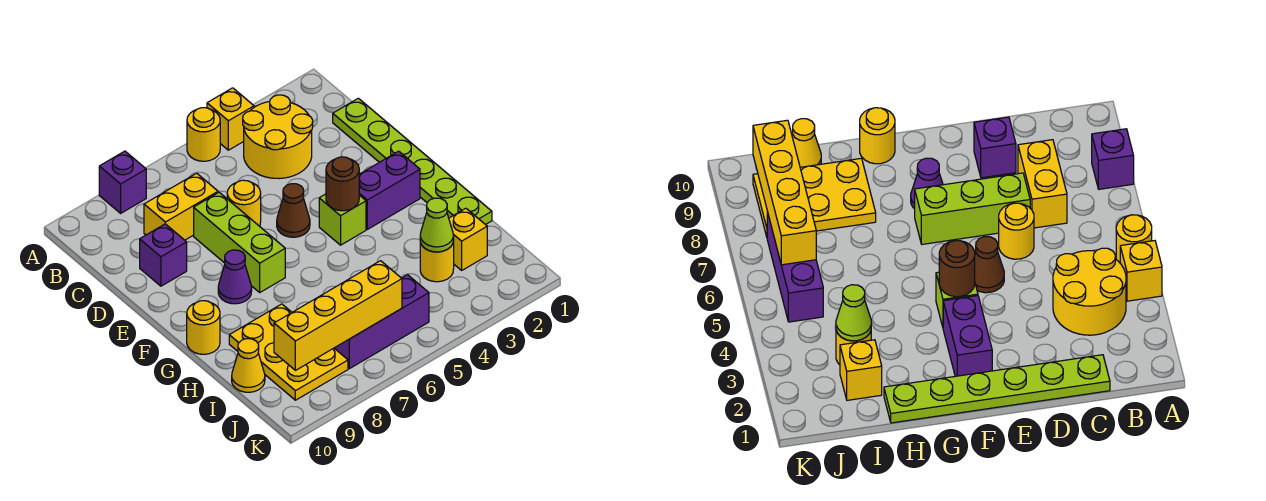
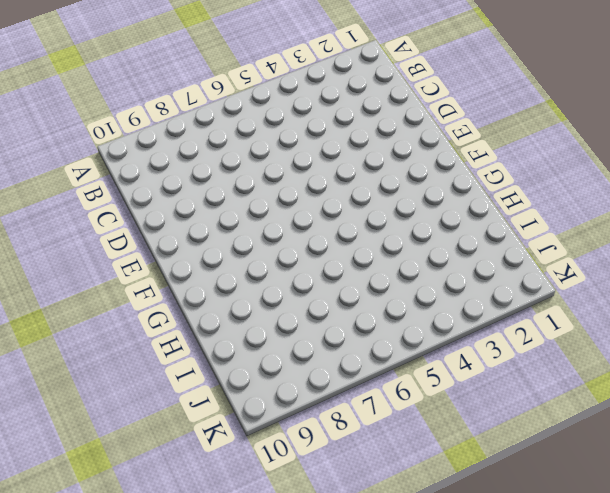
none -> yellow 1x1 brick [207,88,254,150]
none -> yellow 1x1 round brick [187,108,220,161]
none -> purple 1x1 brick [99,151,146,213]

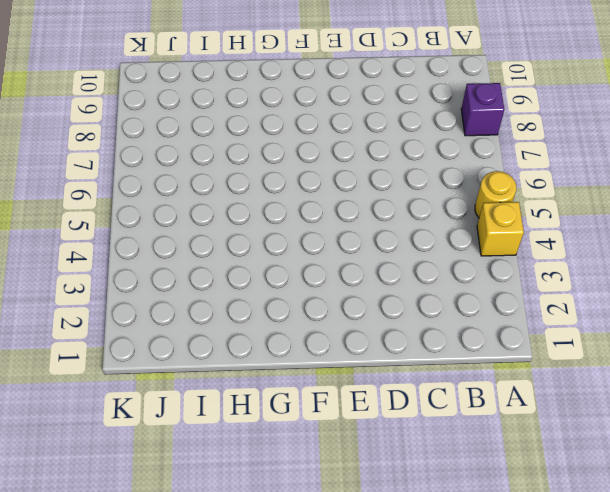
none -> yellow 2x2 round brick [243,95,313,179]
none -> lime 1x6 plate [333,98,492,225]
none -> yellow 1x2 brick [144,173,218,240]

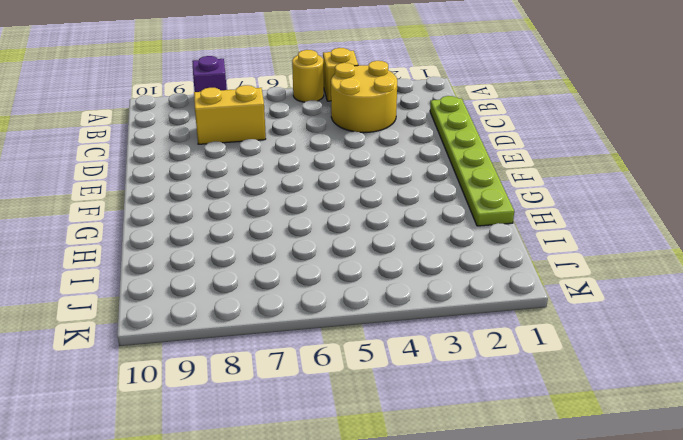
none -> yellow 1x1 round brick [227,180,261,226]
none -> lime 1x3 brick [194,192,285,292]
none -> purple 1x1 brick [140,224,187,286]

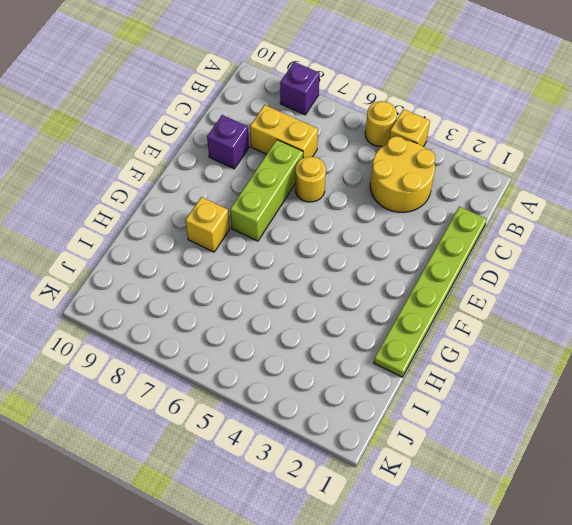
yellow 1x1 brick [185,197,230,252] -> yellow 1x1 brick moved to [449,208,487,270]
none -> brown 1x1 cone [277,184,310,237]
none -> purple 1x2 brick [359,151,420,229]
none -> lime 1x1 brick [319,194,366,245]

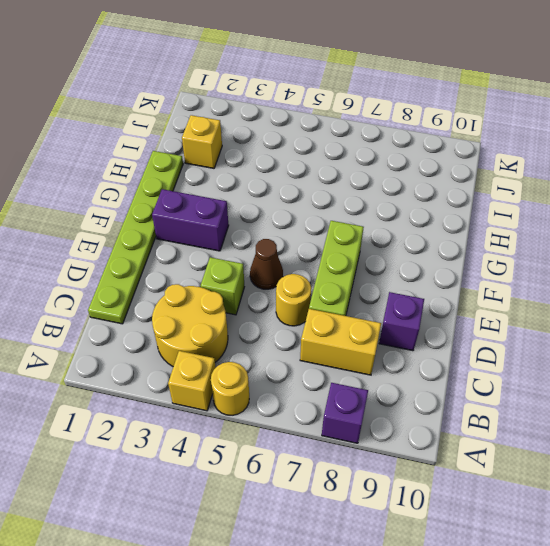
lime 1x1 brick [201,257,244,315] -> lime 1x1 brick moved to [319,194,366,245]
none -> purple 1x1 cone [218,250,252,304]
none -> yellow 1x1 round brick [187,301,220,354]
none -> yellow 2x3 plate [229,304,348,400]

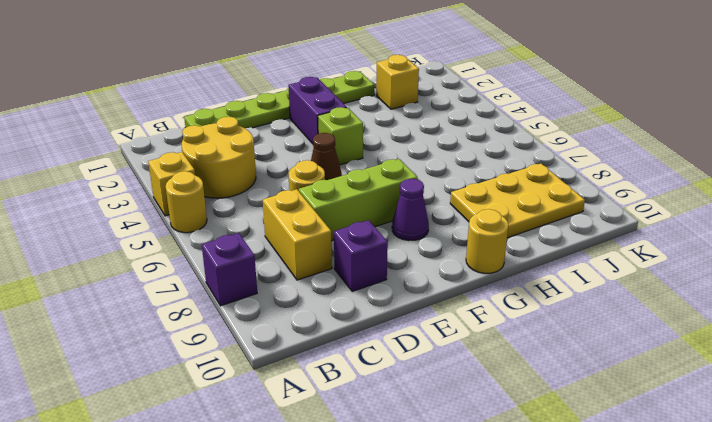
none -> yellow 1x1 round brick [420,240,454,282]
none -> yellow 1x1 cone [232,339,265,392]
none -> purple 1x3 brick [335,275,429,369]

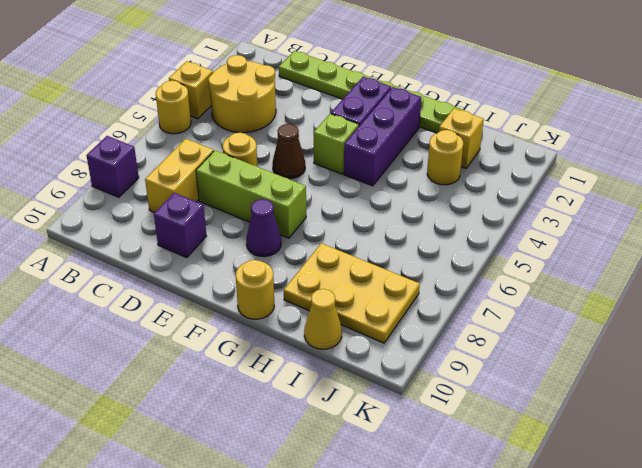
purple 1x3 brick [344,87,421,186] -> purple 1x3 brick moved to [335,275,429,369]
none -> brown 1x1 round brick [326,157,359,211]
none -> lime 1x1 cone [420,198,454,252]
none -> yellow 1x4 brick [274,261,402,370]

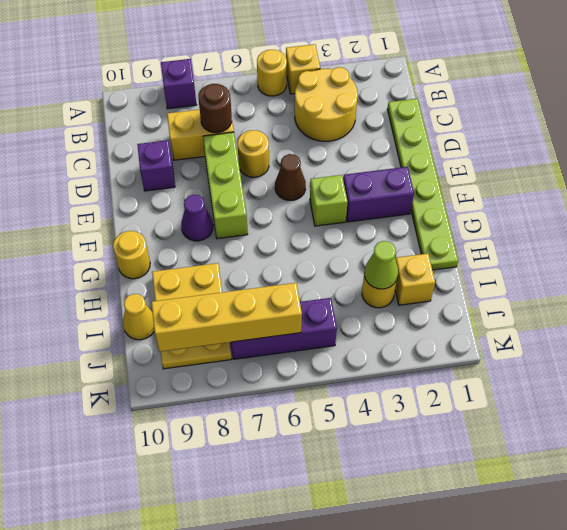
brown 1x1 round brick [198,84,232,133] -> brown 1x1 round brick moved to [326,157,359,211]

